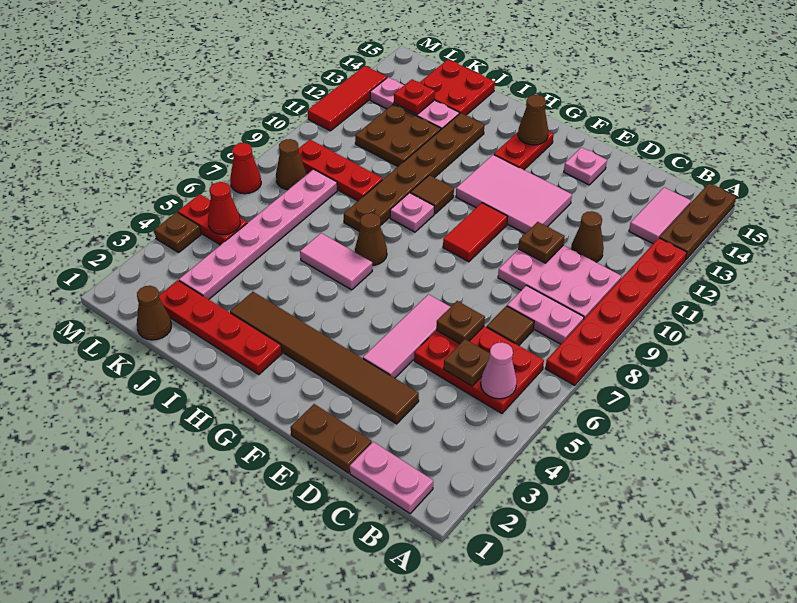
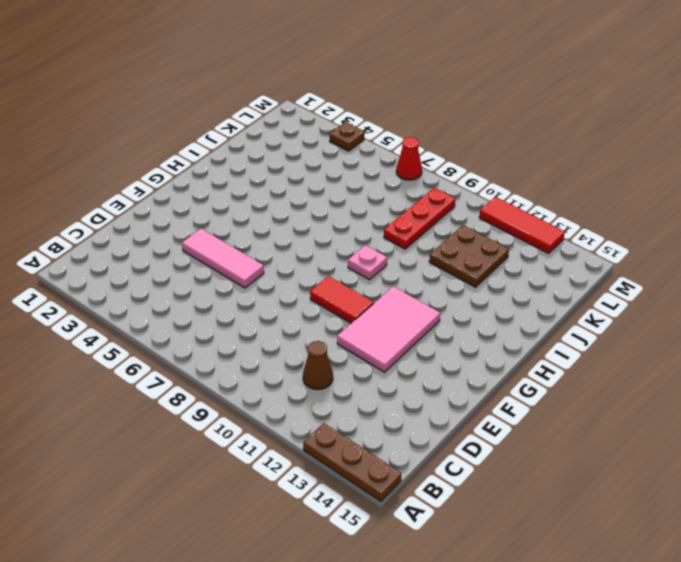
none -> red 1x6 plate [545,238,687,385]
none -> pink 1x2 plate [350,442,433,514]
none -> red 2x3 plate [414,326,544,413]
none -> pink 1x2 plate [507,285,584,344]

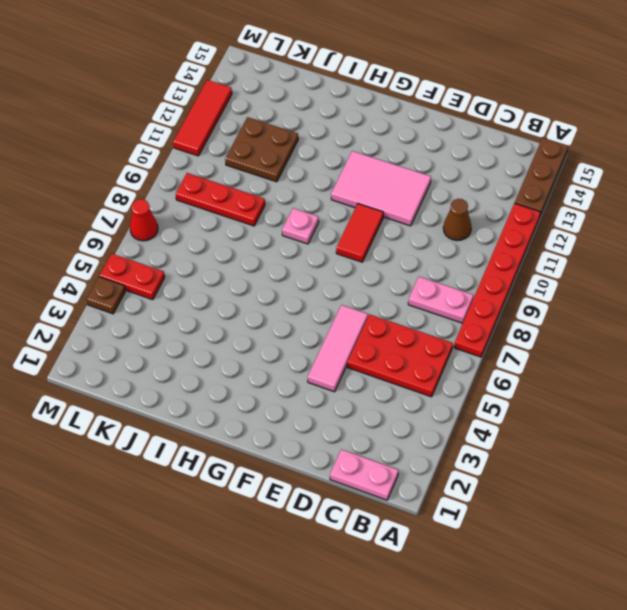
none -> pink 2x3 plate [498,245,622,319]
none -> pink 1x2 tile [629,187,691,244]
none -> brown 1x1 tile [487,306,534,345]
none -> brown 1x2 plate [291,404,372,473]

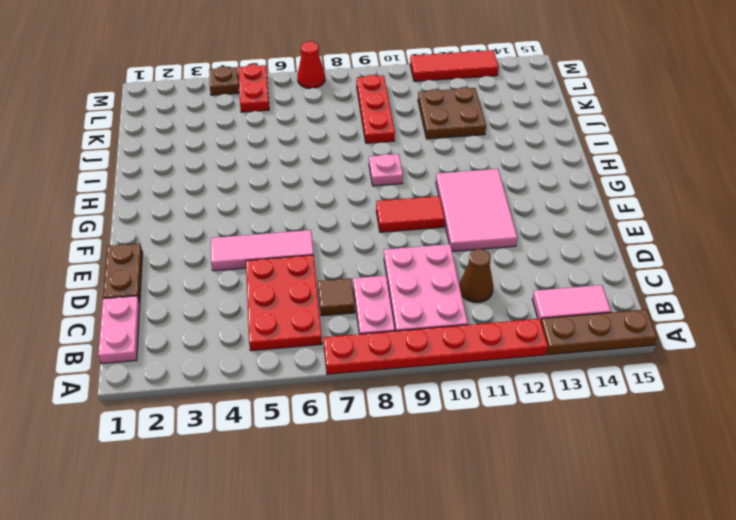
none -> brown 1x6 tile [230,292,419,424]
none -> pink 1x1 plate [564,147,607,185]
none -> red 1x2 plate [494,131,554,170]
none -> red 1x4 plate [159,280,282,375]

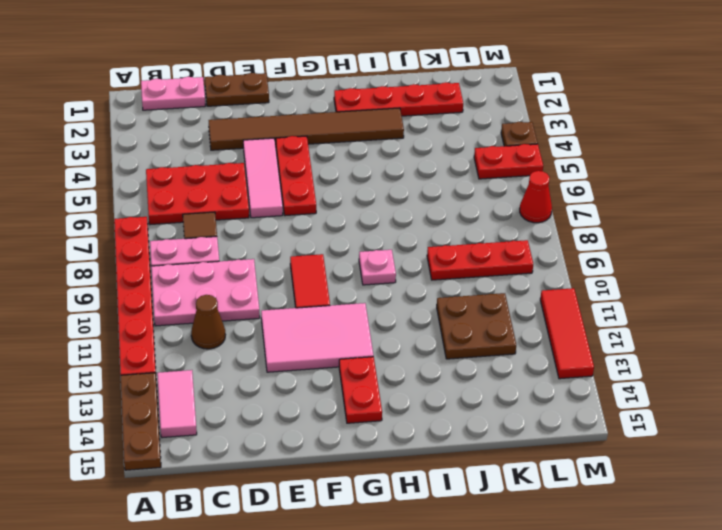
red 1x3 plate [276,136,316,216] -> none
none -> pink 1x1 plate [564,147,607,185]
none -> pink 1x2 tile [300,233,372,290]
none -> brown 1x1 cone [355,213,387,265]
none -> brown 1x1 tile [410,175,454,214]

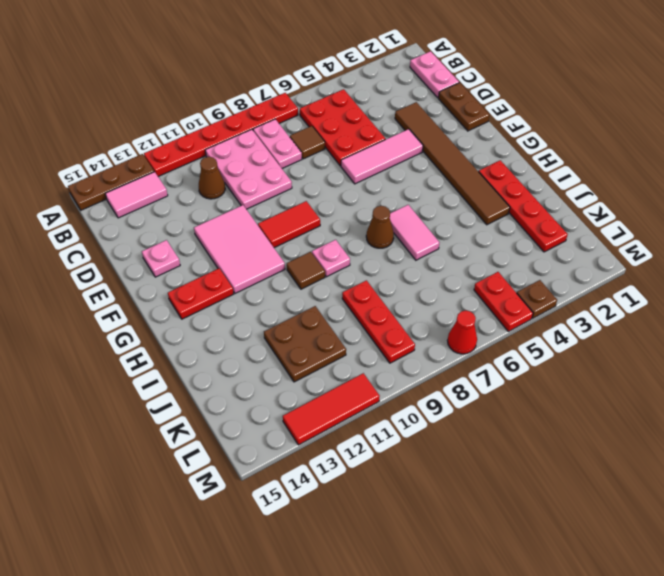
none -> brown 1x6 plate [344,113,484,231]
none -> pink 1x3 plate [370,77,459,129]
none -> red 2x2 plate [420,60,495,115]
none -> brown 1x1 cone [137,286,171,340]

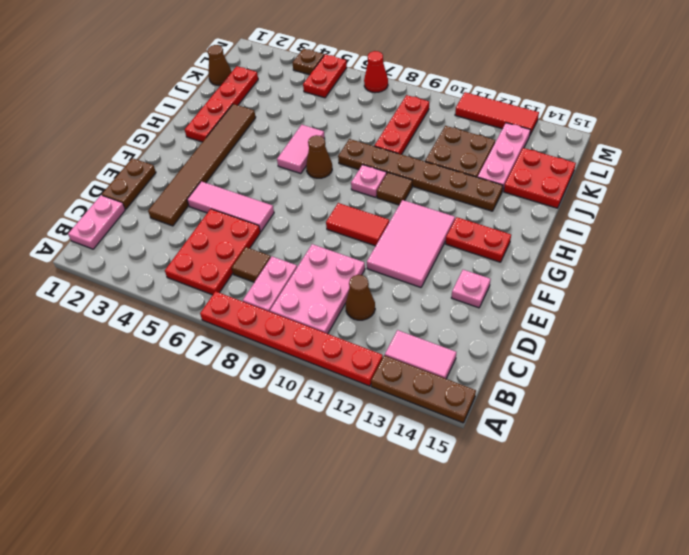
none -> pink 1x6 plate [179,169,337,299]
none -> brown 1x1 cone [276,139,306,190]
none -> pink 1x1 cone [481,342,517,399]
none -> brown 1x1 plate [444,339,490,386]

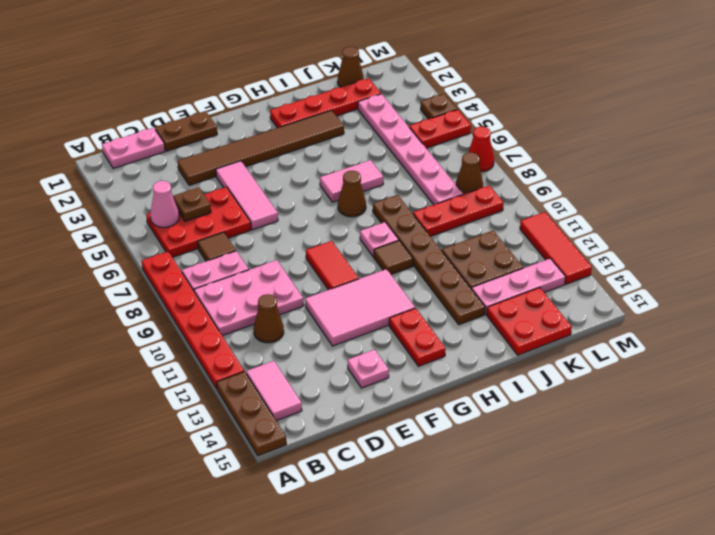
none -> brown 1x1 plate [436,301,485,344]
none -> brown 1x1 plate [518,222,565,263]
none -> brown 1x1 cone [518,95,548,145]
none -> red 1x1 plate [394,79,435,115]

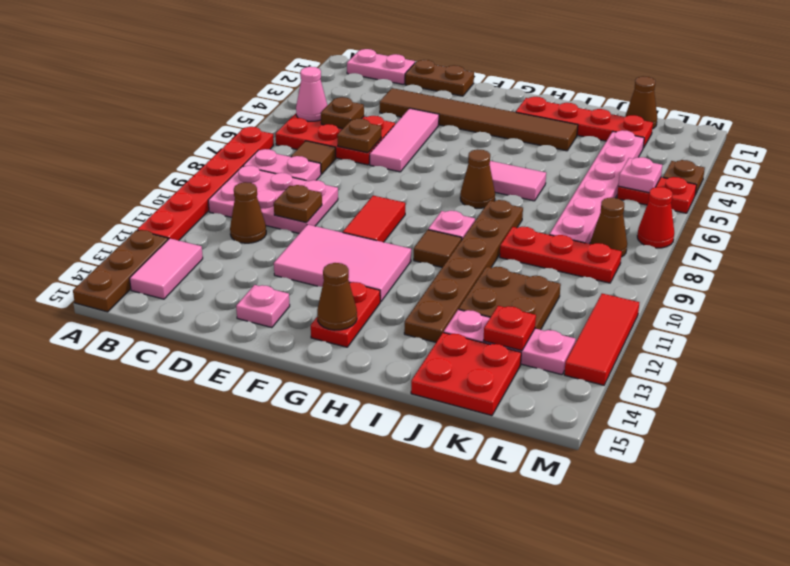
pink 1x1 plate [618,157,662,193] -> red 1x1 cone [208,182,240,235]

